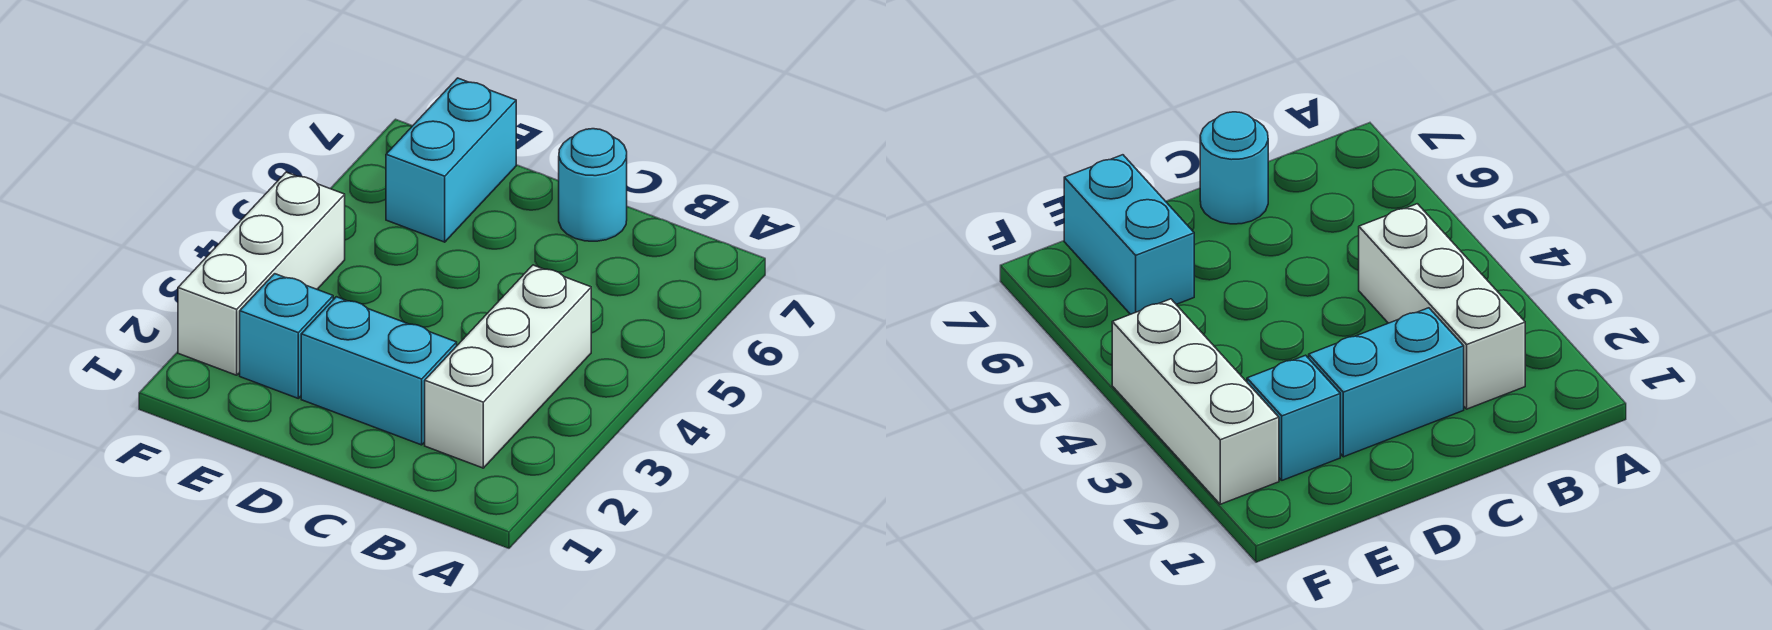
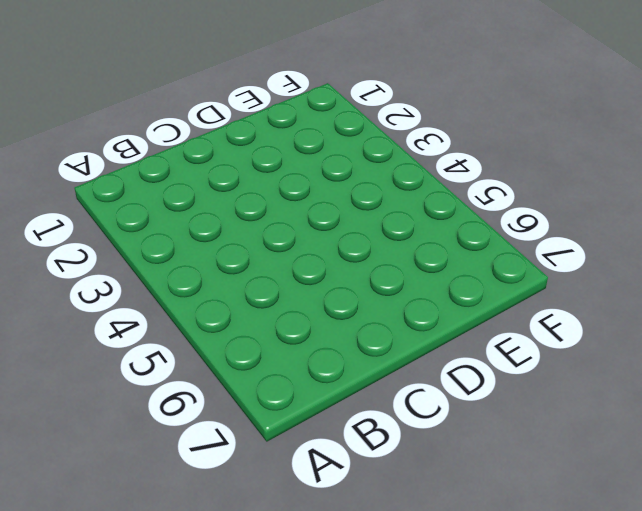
none -> white 1x3 brick [425,265,591,468]
none -> cyan 1x2 brick [301,297,457,445]

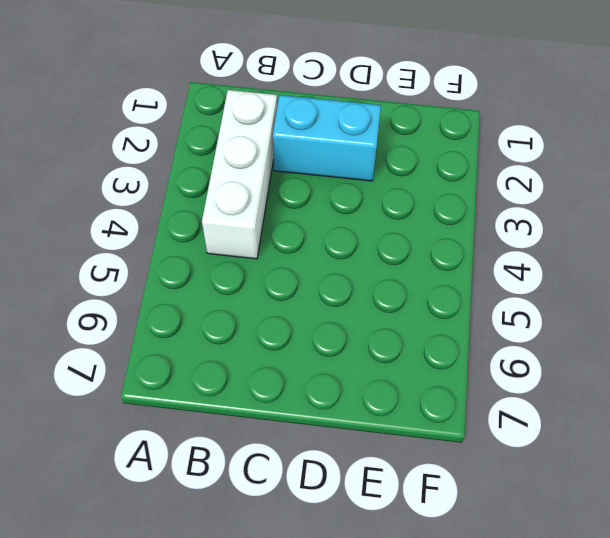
none -> cyan 1x1 round brick [559,129,627,241]
none -> cyan 1x1 brick [240,274,333,398]

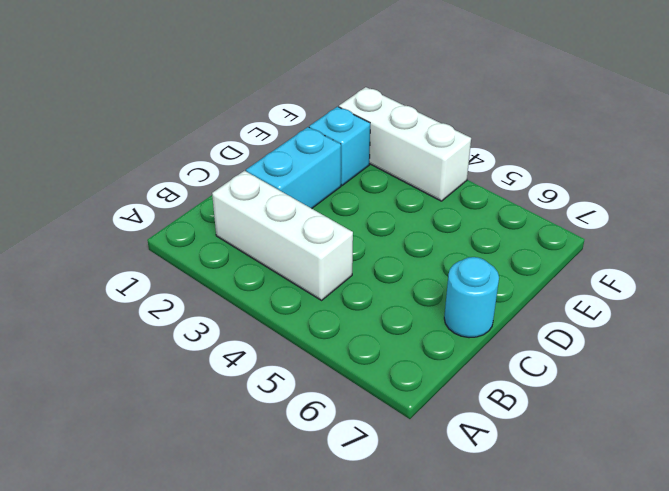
none -> cyan 1x2 brick [386,78,516,242]

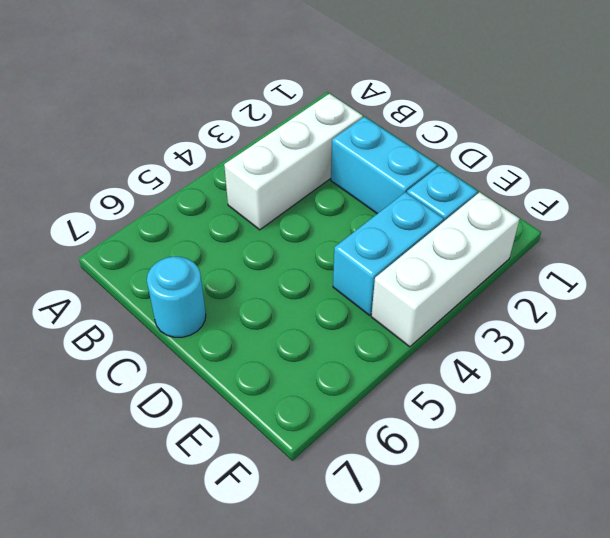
cyan 1x2 brick [333,192,444,315] -> cyan 1x2 brick moved to [386,78,516,242]

